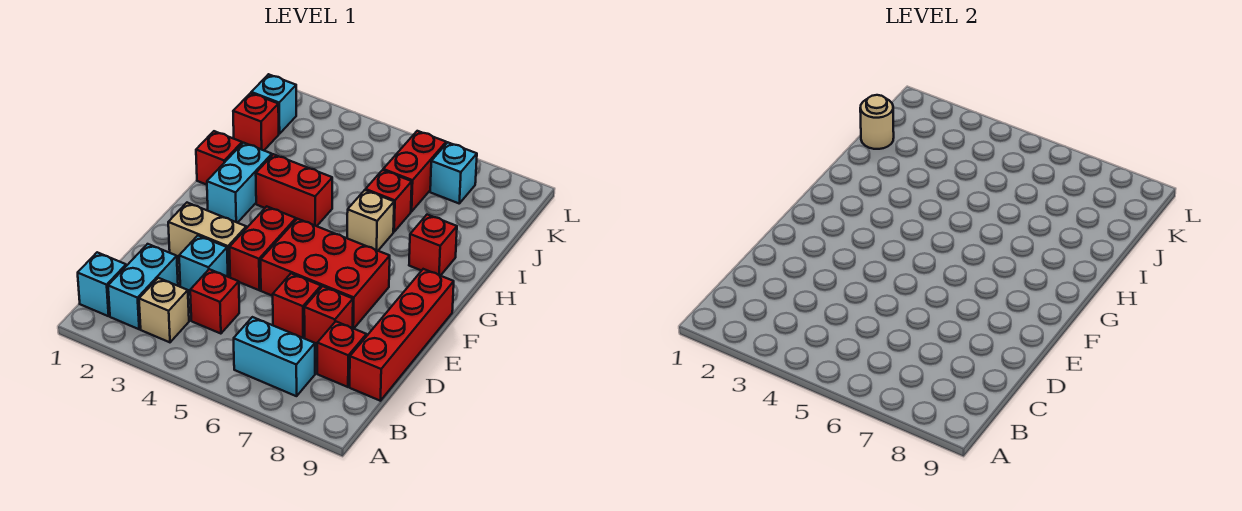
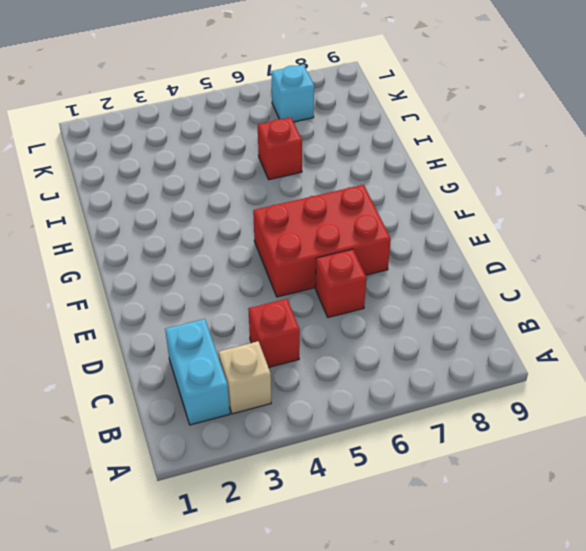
none -> cyan 1x1 brick [78,252,126,316]
none -> cyan 1x2 brick [234,317,315,396]
none -> red 1x1 brick [317,321,366,387]

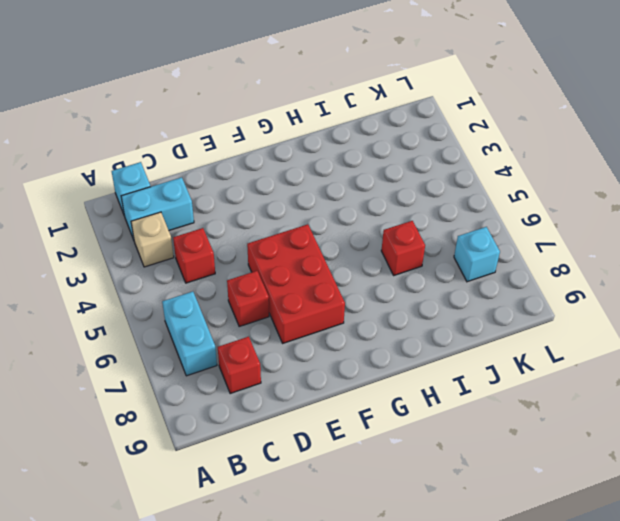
none -> red 1x4 brick [350,269,454,401]
none -> cyan 1x1 brick [179,236,228,291]
none -> red 1x1 brick [304,286,353,344]

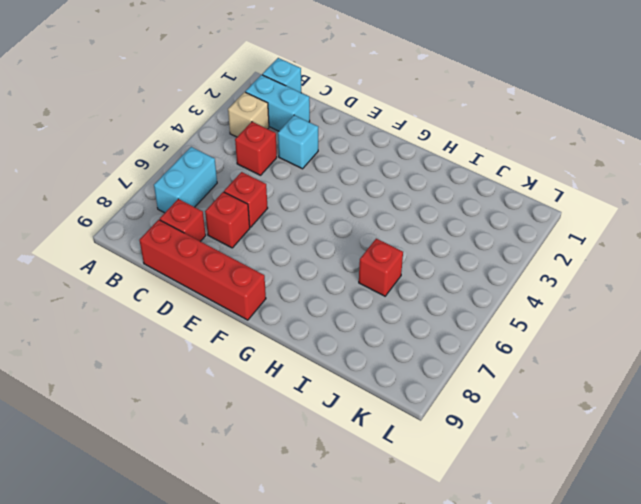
none -> tan 1x2 brick [168,203,246,277]
none -> red 1x2 brick [230,206,296,290]
none -> red 2x3 brick [261,219,390,329]

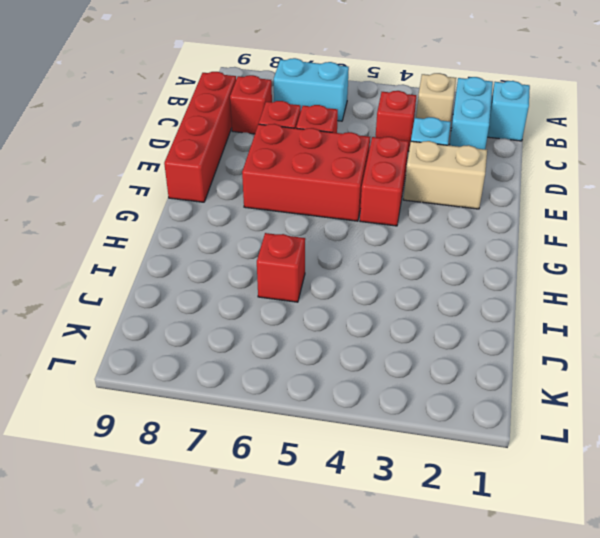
none -> cyan 1x2 brick [207,143,272,223]
none -> red 1x1 brick [196,131,242,185]
none -> red 1x2 brick [256,154,332,226]

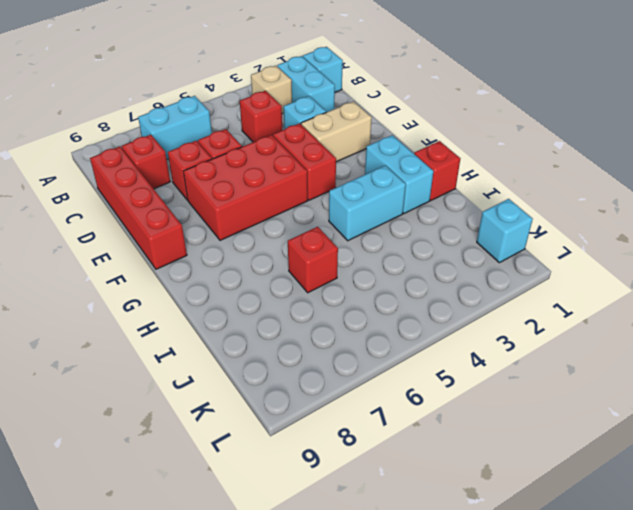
cyan 1x2 brick [329,166,406,241] -> red 1x2 brick [256,154,332,226]
none -> tan 1x1 brick [347,190,394,251]
none -> red 1x1 brick [409,215,457,276]
none -> red 1x1 brick [233,93,279,150]

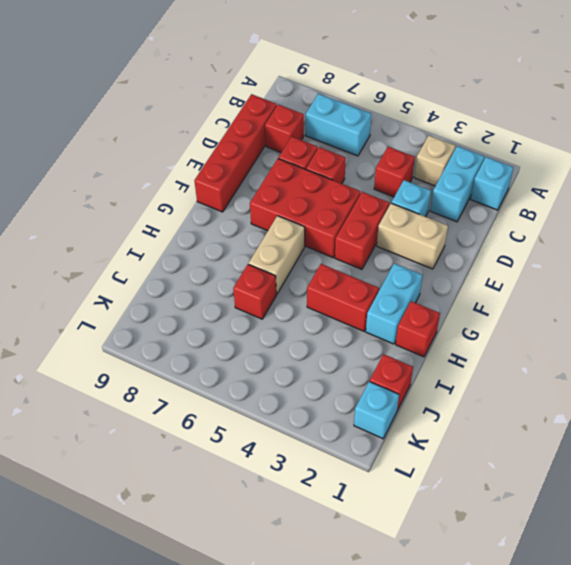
tan 1x2 brick [249,216,305,294] -> tan 1x1 brick [347,190,394,251]
none -> red 1x1 brick [409,215,457,276]
none -> red 1x2 brick [383,131,446,212]
none -> cyan 1x1 brick [430,143,477,203]

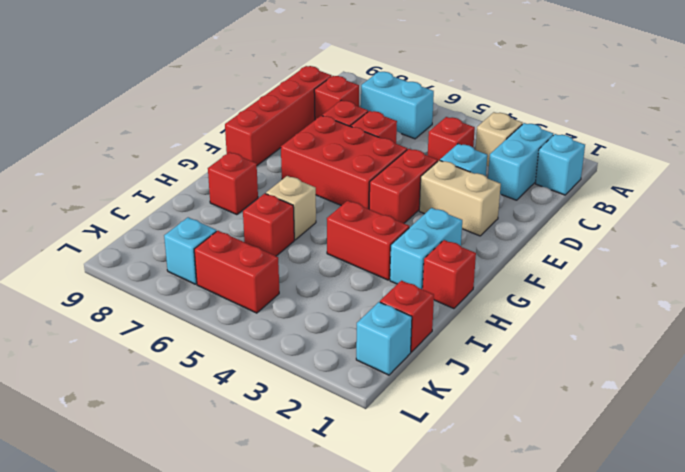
red 1x2 brick [194,231,279,313] -> red 1x2 brick turned to [383,131,446,212]
none -> tan 1x1 round brick [860,95,894,149]

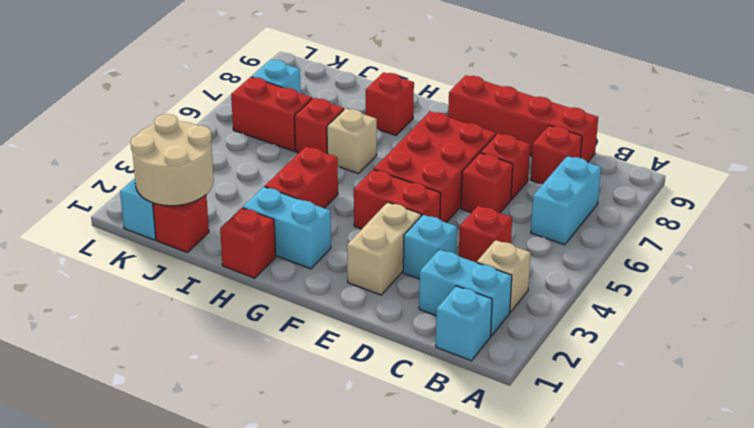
tan 2x2 round brick [130,114,214,206] -> tan 1x1 round brick [860,95,894,149]

